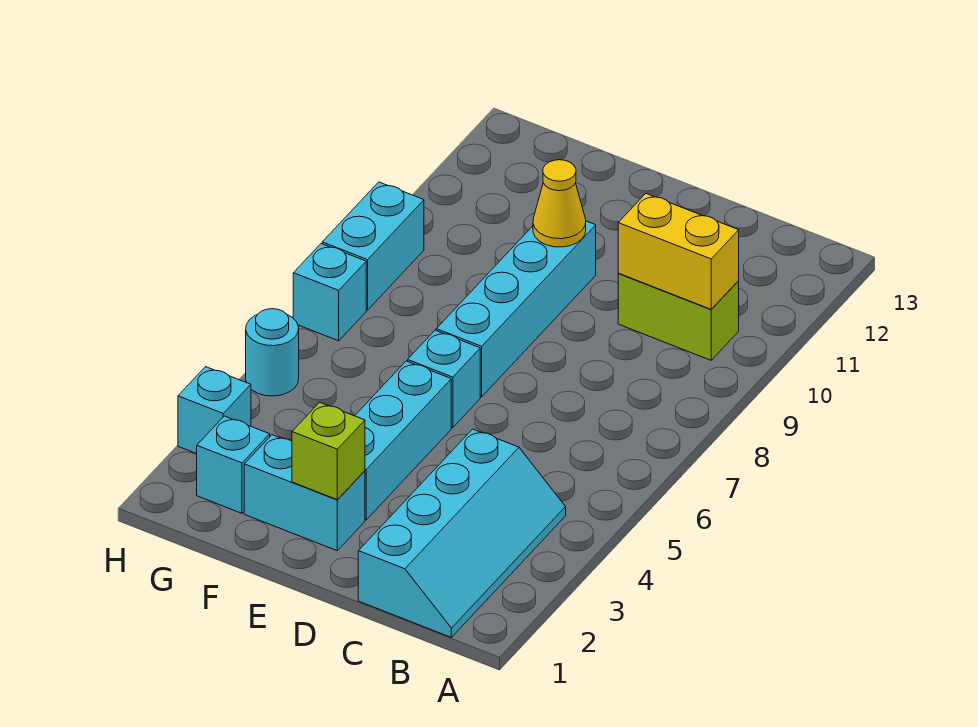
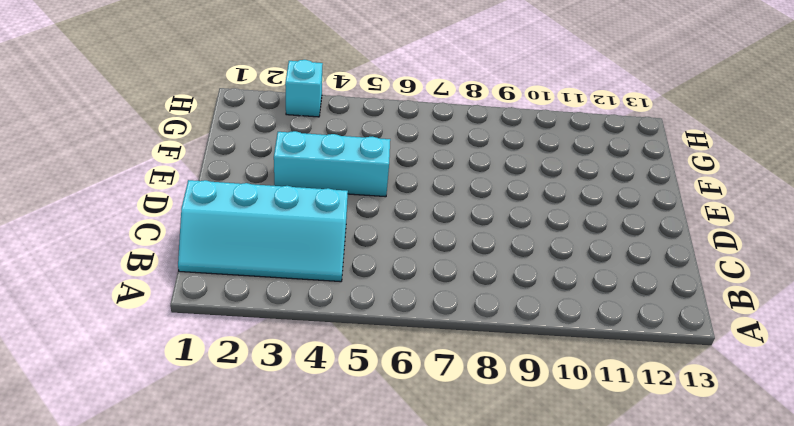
none -> lime 1x2 brick [618,273,739,360]
none -> cyan 1x2 brick [244,435,365,551]
none -> cyan 1x1 brick [408,330,480,428]

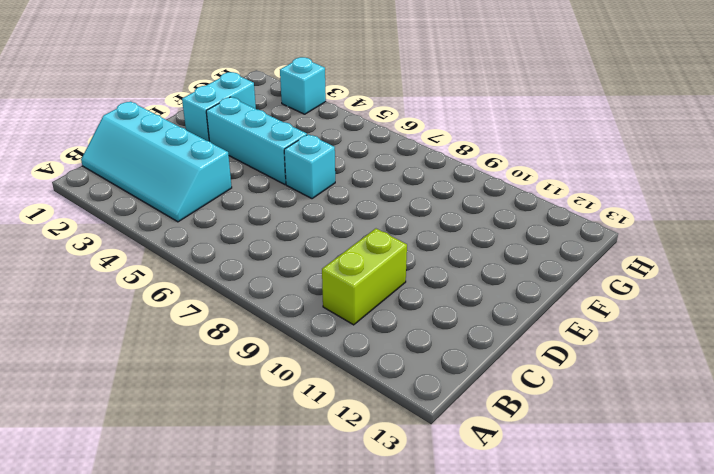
none -> cyan 1x4 brick [436,221,596,397]
none -> cyan 1x1 brick [197,416,270,513]
none -> cyan 1x1 round brick [246,309,299,396]

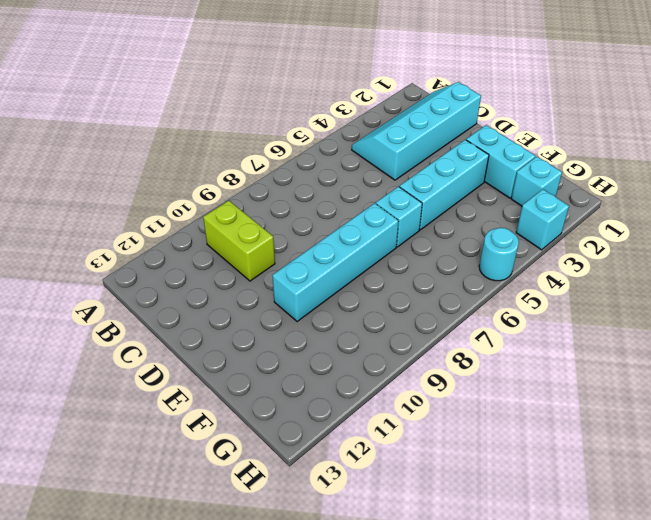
none -> cyan 1x1 brick [293,244,366,341]
none -> cyan 1x2 brick [322,182,424,310]
none -> yellow 1x2 brick [618,194,739,309]

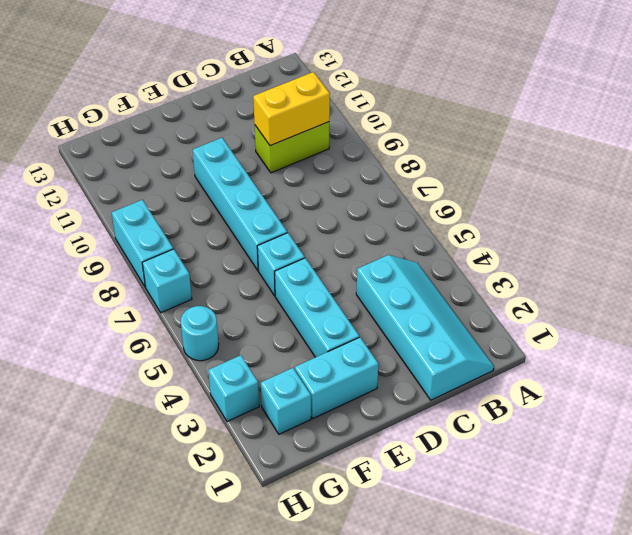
none -> lime 1x1 brick [292,402,365,499]
none -> yellow 1x1 cone [533,160,586,247]

